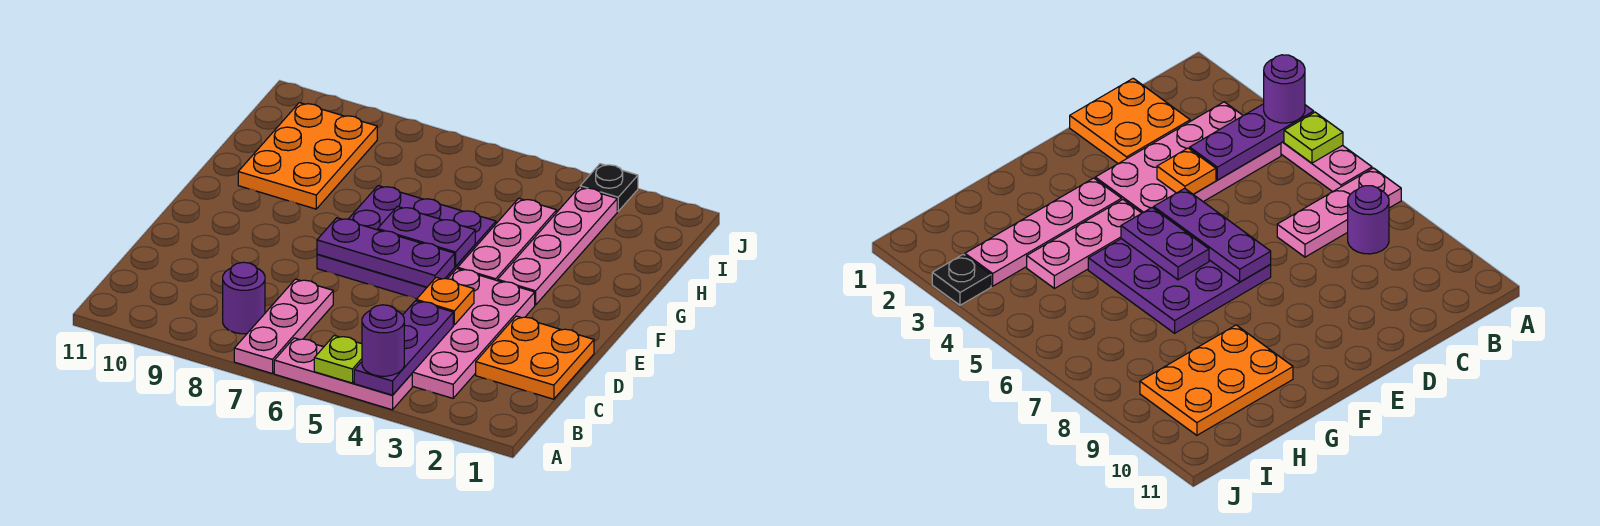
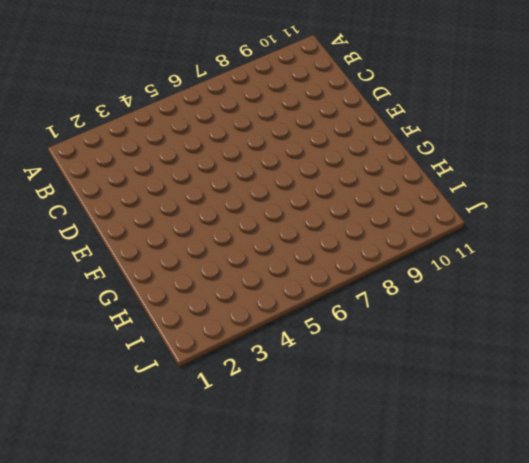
none -> pink 1x3 plate [274,338,412,410]
none -> pink 1x3 plate [234,279,333,374]
none -> pink 2x4 plate [412,269,535,398]

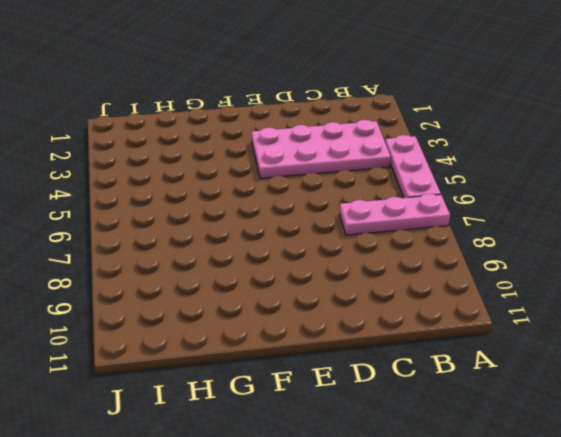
none -> purple 1x1 round brick [223,262,265,334]
none -> orange 2x2 plate [476,316,594,399]
none -> purple 3x3 plate [317,186,496,299]

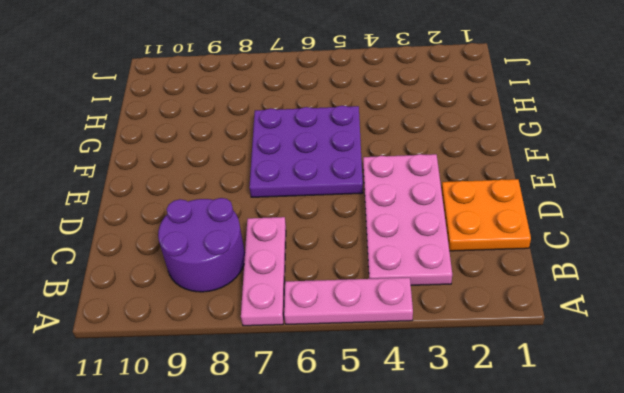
purple 2x2 round brick [158,198,245,292] -> purple 1x1 round brick [223,262,265,334]
none -> pink 1x4 plate [498,187,617,305]
none -> pink 1x3 plate [458,198,557,281]
none -> orange 2x3 plate [238,103,377,209]

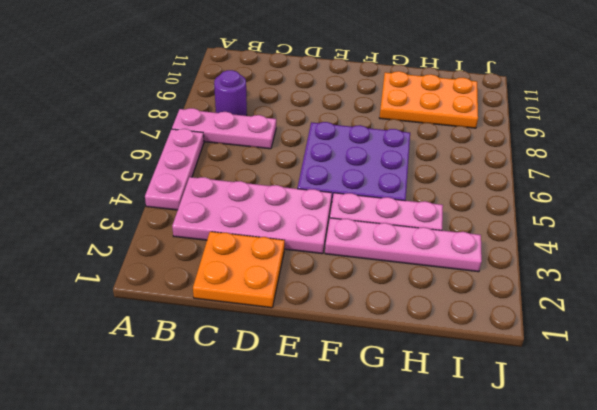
none -> black 1x1 plate [580,164,638,211]
none -> purple 1x3 plate [354,301,453,395]
none -> lime 1x1 plate [314,335,362,383]

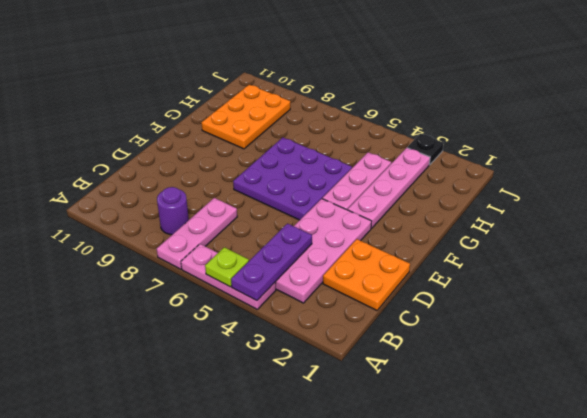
none -> orange 1x1 plate [416,277,474,325]
none -> purple 1x3 plate [317,218,455,287]
none -> purple 1x2 plate [378,206,475,266]

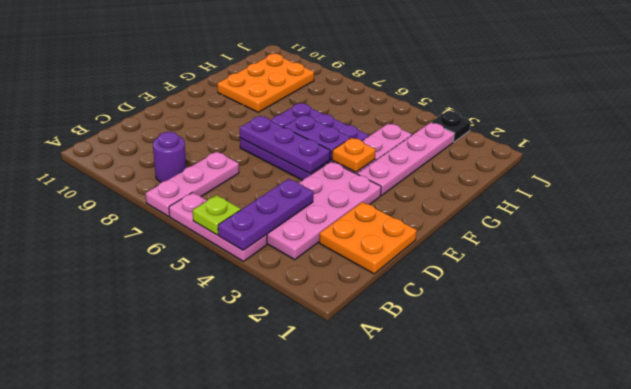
orange 1x1 plate [332,138,376,172] -> orange 1x1 plate moved to [416,277,474,325]
none -> purple 1x1 round brick [362,305,404,376]

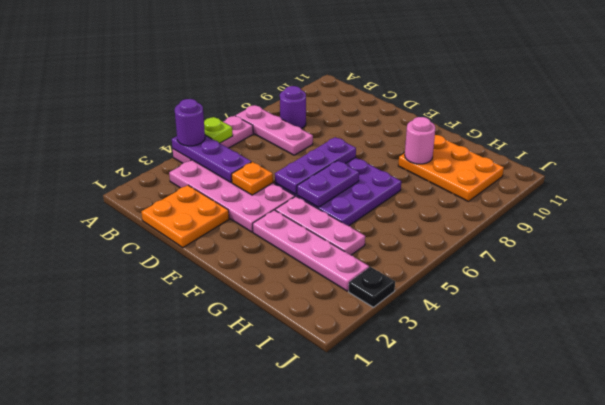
pink 1x1 round brick [405,117,435,164] -> none

